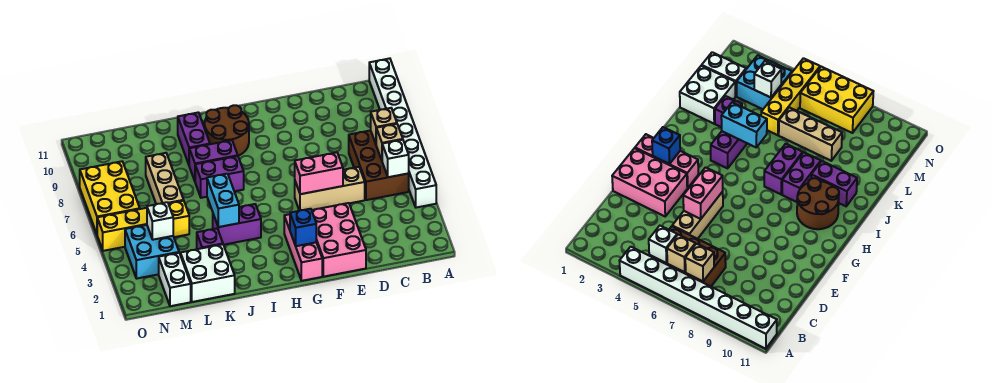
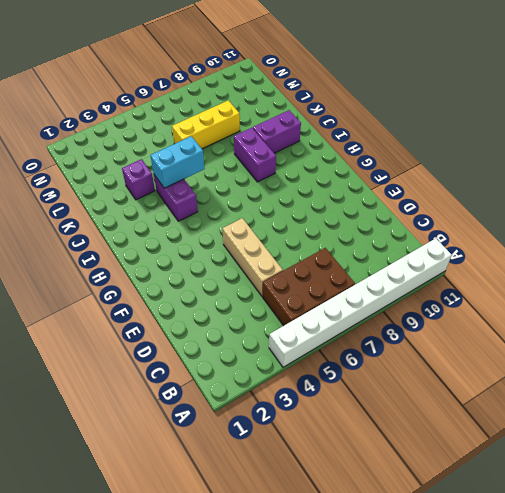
yellow 1x3 brick [172,100,240,149] -> tan 1x3 brick [146,153,184,204]
none -> pink 2x3 brick [312,203,366,277]
none -> pink 1x3 brick [284,214,322,281]
none -> brown 2x2 round brick [205,105,249,156]

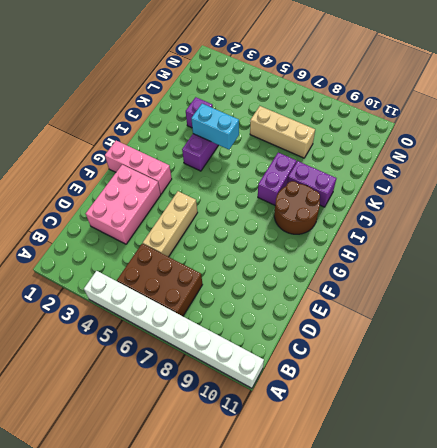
pink 2x3 brick [86,165,161,244] -> pink 2x3 brick turned to [312,203,366,277]
none -> purple 1x2 brick [195,156,244,198]
none -> white 2x2 brick [180,244,235,302]
none -> yellow 1x4 brick [97,201,189,251]

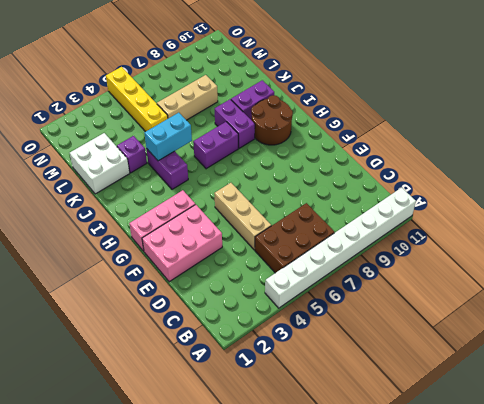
purple 1x2 brick [193,122,238,169] -> purple 1x2 brick turned to [195,156,244,198]
none -> white 1x2 brick [159,253,191,306]
none -> cyan 2x2 brick [125,225,179,279]
none -> yellow 2x3 brick [80,161,140,234]

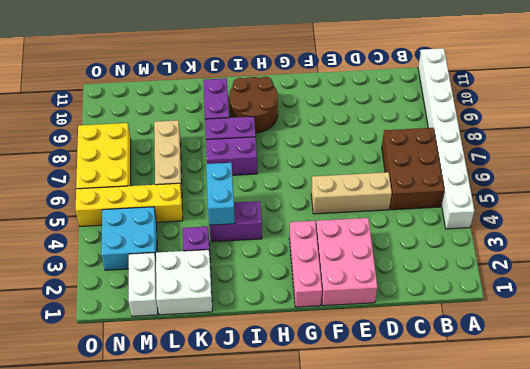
none -> white 1x1 brick [382,140,409,177]
none -> tan 1x1 brick [376,124,403,160]
none -> tan 1x1 brick [371,108,397,144]

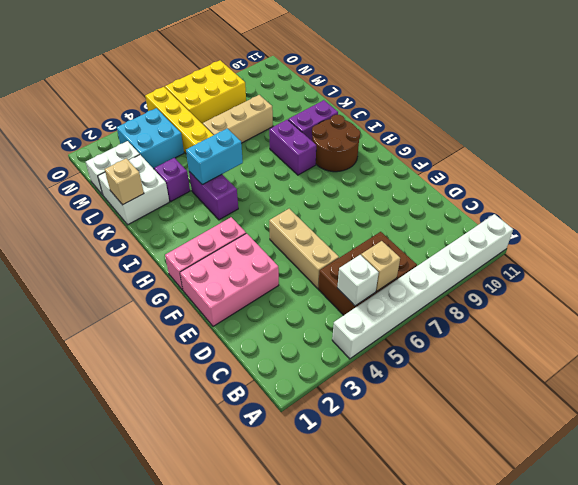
tan 1x1 brick [105,158,144,205] -> tan 1x1 brick moved to [371,108,397,144]
none -> purple 1x2 brick [195,156,244,198]
none -> pink 1x2 brick [295,152,343,194]
none -> blue 1x1 brick [290,209,316,246]

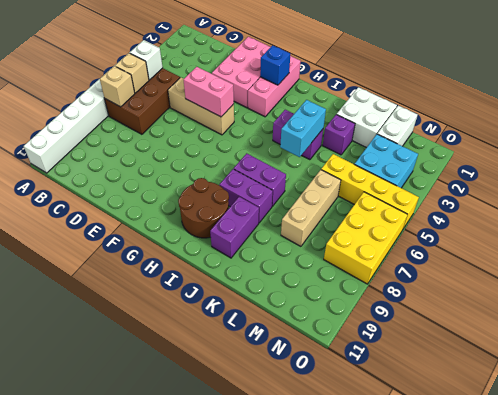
none -> white 1x1 brick [147,202,173,240]

